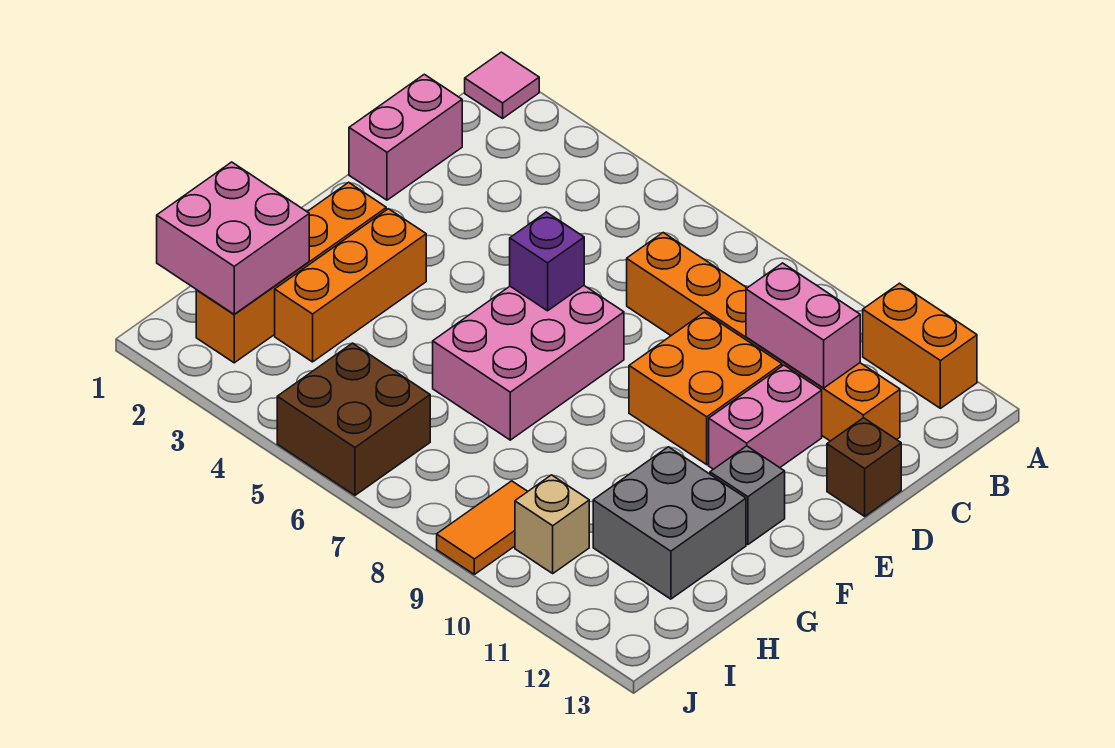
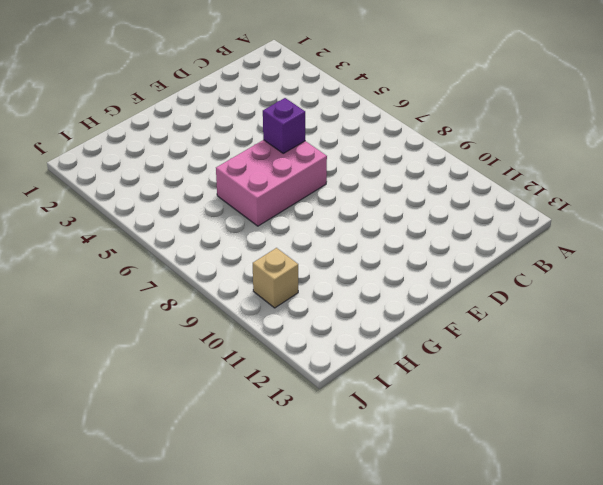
none -> pink 1x1 tile [465,52,539,118]
none -> orange 1x2 brick [863,283,977,408]
none -> pink 1x2 brick [349,74,462,200]

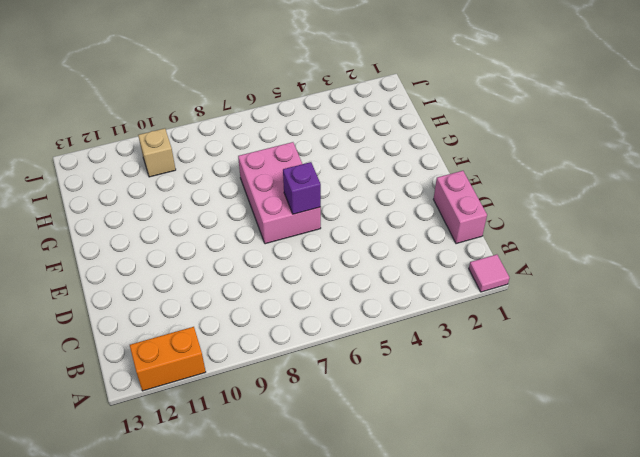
none -> orange 1x6 brick [627,233,900,441]
none -> orange 2x2 brick [629,312,782,465]
none -> pink 1x2 brick [709,365,822,469]

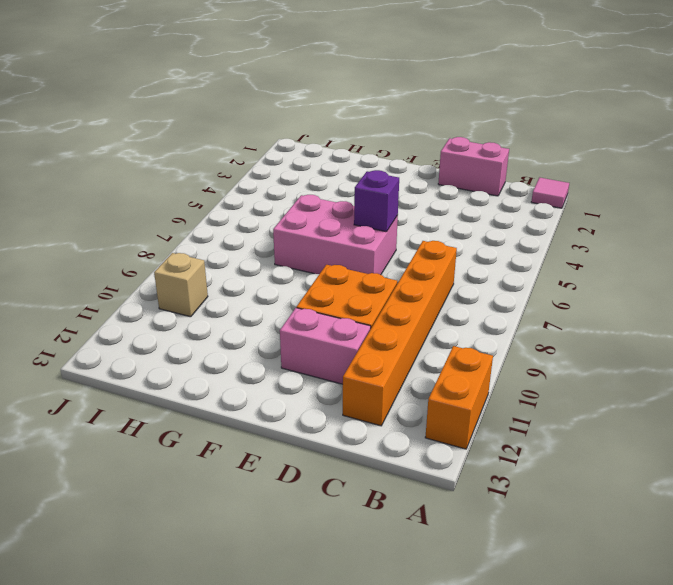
none -> brown 1x1 brick [827,418,901,516]
none -> orange 1x4 brick [196,182,386,363]
none -> orange 1x3 brick [275,209,426,362]

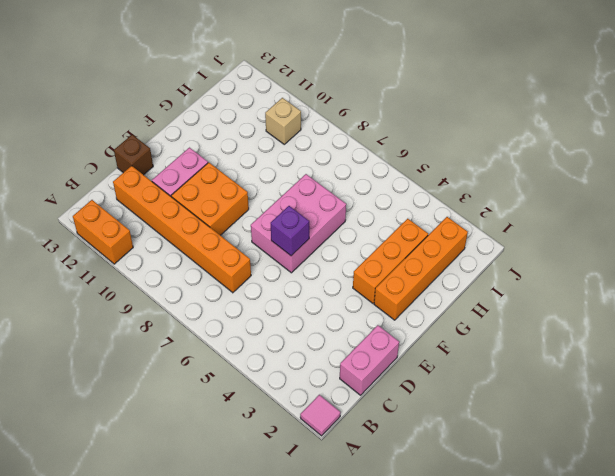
none -> grey 1x1 brick [710,446,785,545]
none -> grey 2x2 brick [593,447,746,599]
none -> brown 2x2 brick [277,343,430,495]

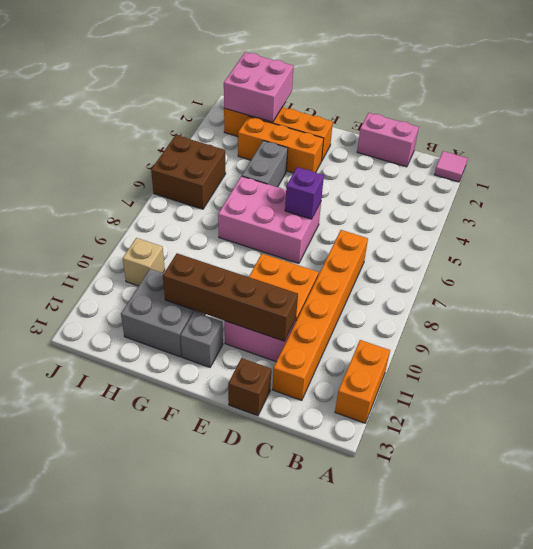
brown 1x4 brick [163,253,298,341] -> none
grey 1x2 brick [242,141,288,187] -> none
none -> orange 1x2 tile [437,481,528,574]
none -> pink 1x2 brick [746,263,860,388]

